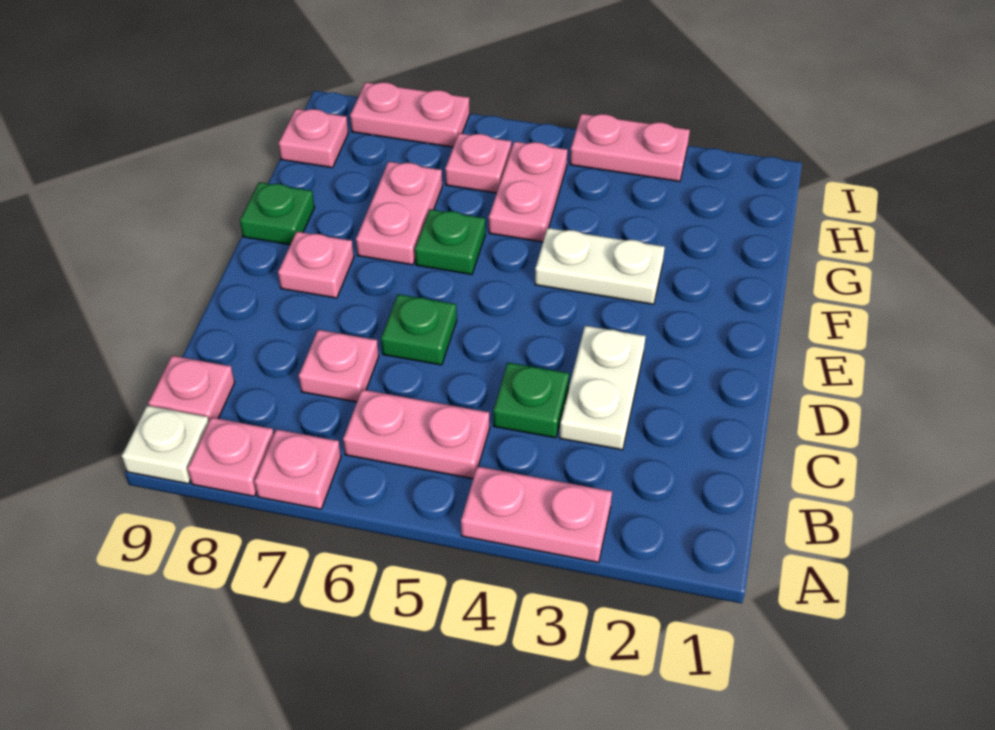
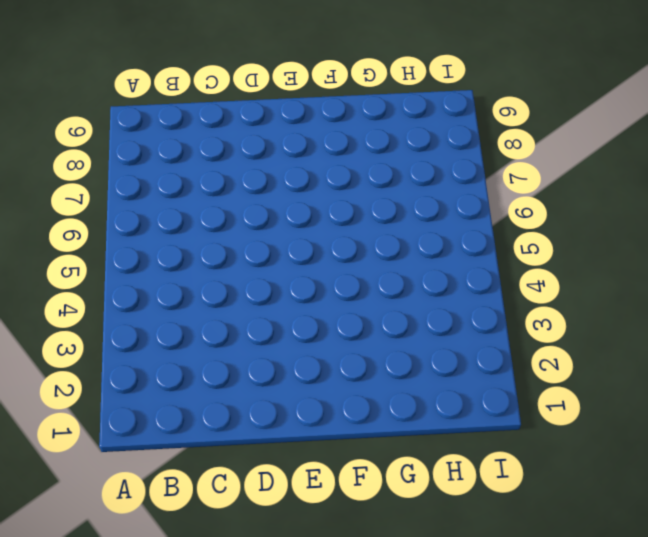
none -> pink 1x2 plate [461,466,612,562]
none -> pink 1x1 plate [254,429,341,509]
none -> pink 1x1 plate [188,417,274,496]

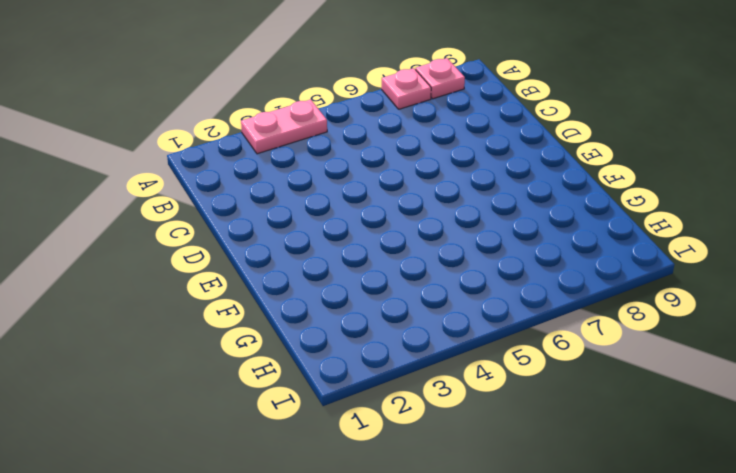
none -> white 1x1 plate [122,406,209,484]
none -> pink 1x2 plate [343,390,490,479]
none -> pink 1x1 plate [148,356,235,420]

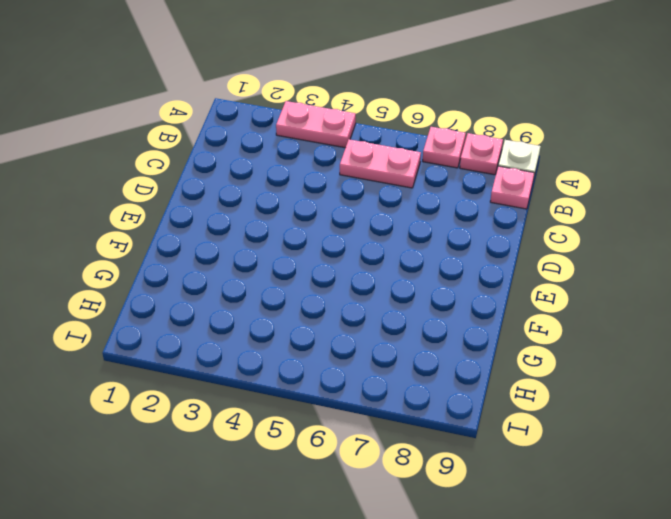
none -> white 1x2 plate [559,326,646,450]
none -> green 1x1 plate [493,363,569,438]
none -> pink 1x1 plate [299,330,379,402]

